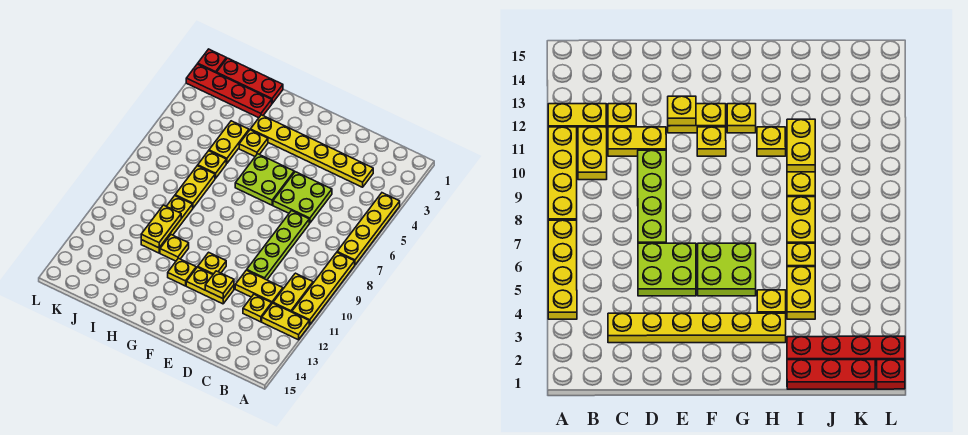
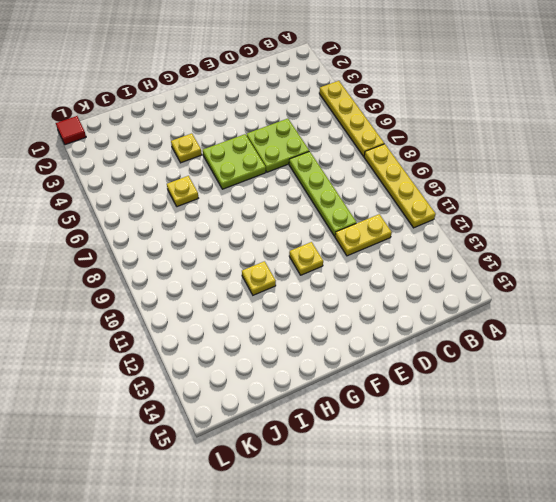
red 1x1 tile [56,116,86,145] -> red 1x1 plate [198,49,226,73]
none -> yellow 1x2 plate [262,303,309,340]
none -> yellow 1x2 plate [273,273,313,312]
none -> yellow 1x6 plate [250,115,373,187]

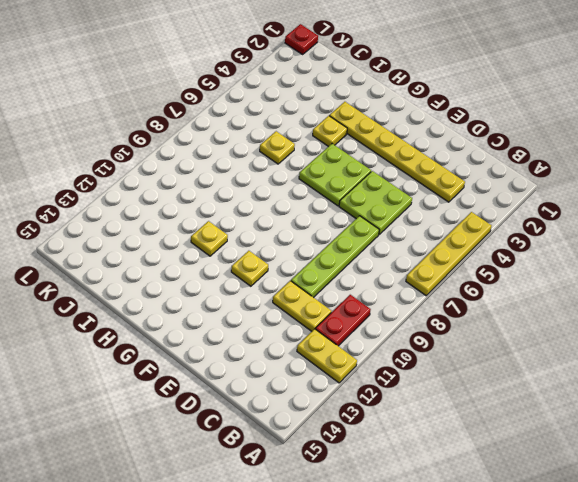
red 1x2 plate [315,295,371,346] -> yellow 1x2 plate [273,273,313,312]
none -> yellow 1x4 plate [292,253,355,325]
none -> yellow 1x1 plate [243,294,272,322]
none -> yellow 1x2 plate [186,267,234,304]

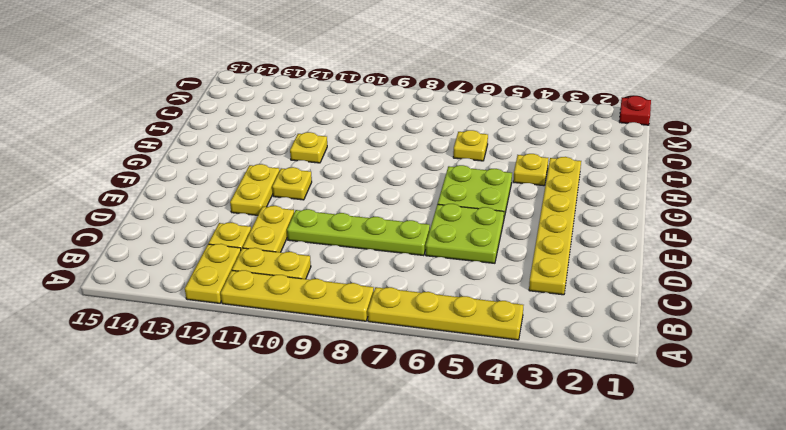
none -> yellow 1x1 plate [168,258,196,286]
none -> red 1x3 plate [217,58,283,103]
none -> red 1x4 plate [186,64,272,118]

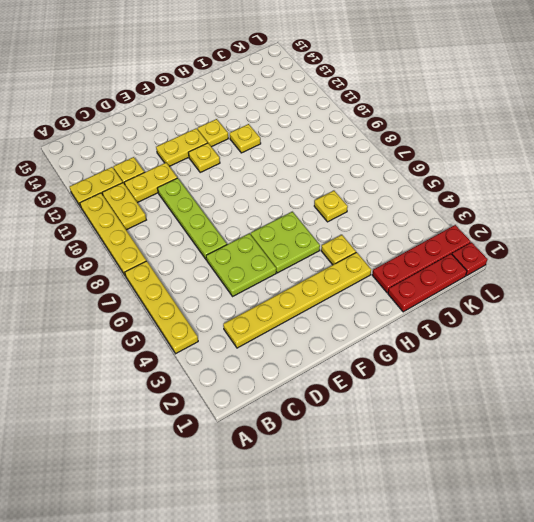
none -> yellow 1x2 plate [209,121,249,163]
none -> yellow 1x2 plate [175,166,215,208]
none -> yellow 1x3 plate [141,196,193,253]

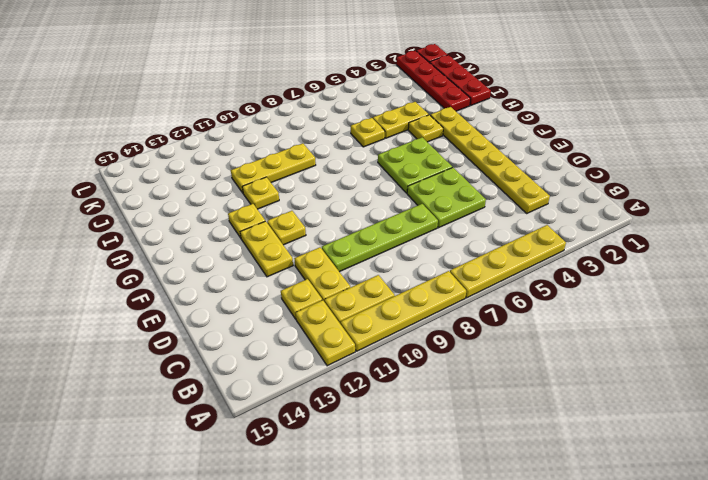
none -> yellow 1x2 plate [175,166,215,208]
none -> yellow 1x1 plate [205,271,234,299]
none -> yellow 1x2 plate [141,205,181,248]

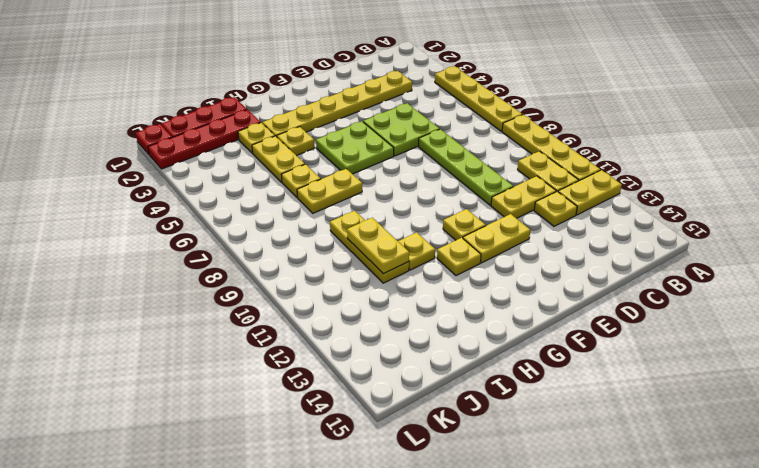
yellow 1x2 plate [297,169,362,213] -> yellow 1x2 plate turned to [175,166,215,208]
yellow 1x1 plate [238,123,275,153] -> yellow 1x1 plate moved to [205,271,234,299]

